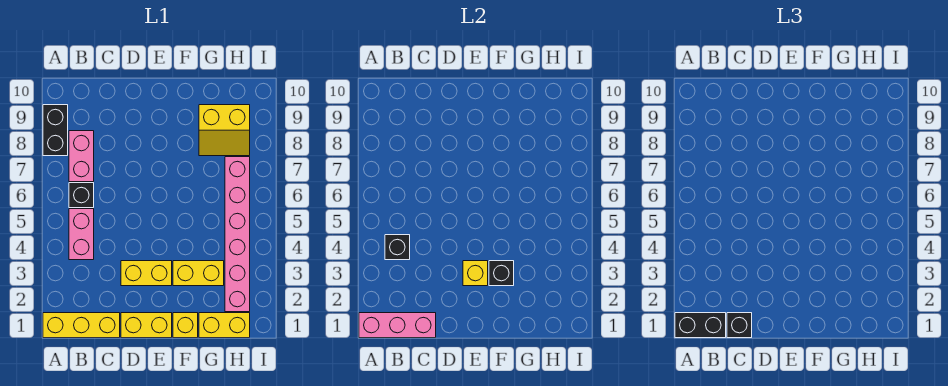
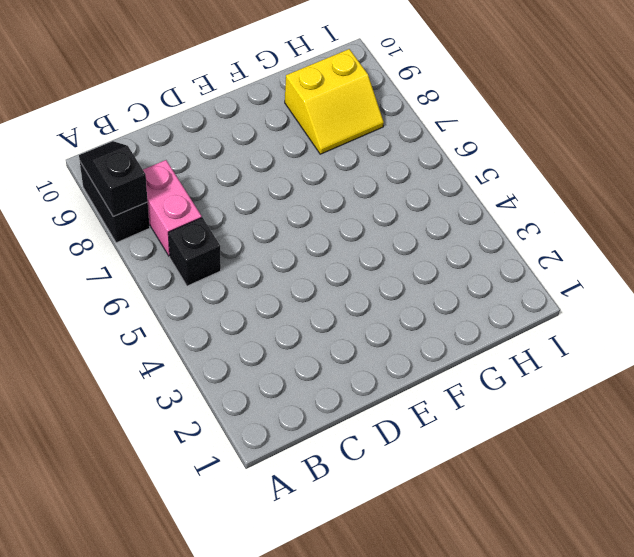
black 1x2 slope [79,141,148,217] -> none
none -> yellow 1x3 brick [43,313,120,338]
none -> pink 1x2 brick [69,209,94,260]
none -> yellow 1x2 brick [121,313,172,338]

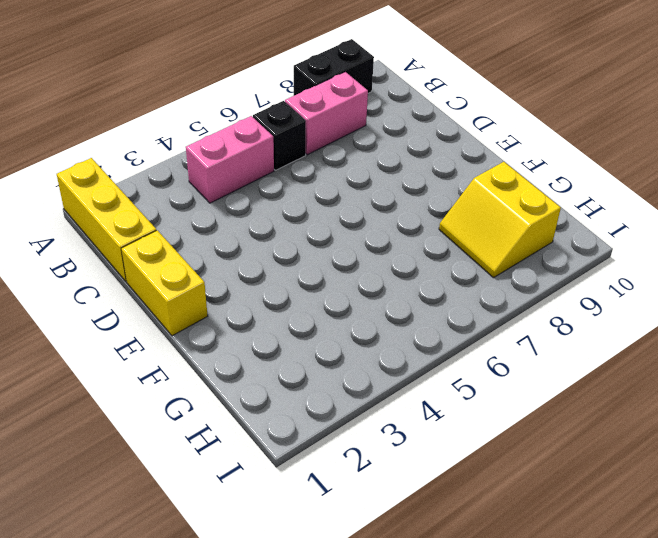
none -> yellow 1x2 brick [121,261,172,286]
none -> yellow 1x1 brick [173,313,198,338]
none -> yellow 1x2 brick [173,261,224,286]

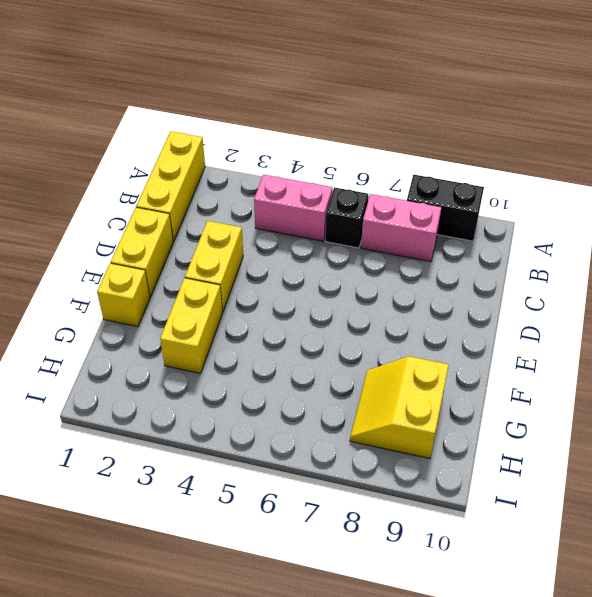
none -> yellow 1x2 brick [199,313,250,338]
none -> pink 1x6 brick [225,157,250,312]
none -> pink 1x3 brick [359,313,436,338]

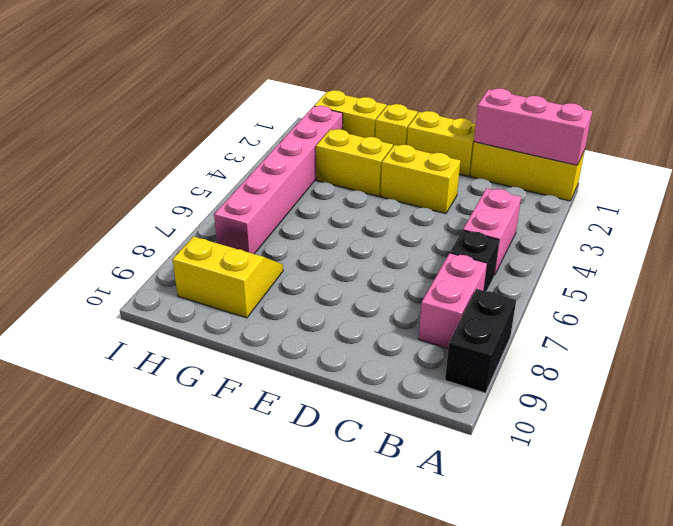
none -> black 1x1 brick [385,235,410,260]
none -> yellow 1x1 brick [463,261,488,286]
none -> black 1x1 brick [489,261,514,286]

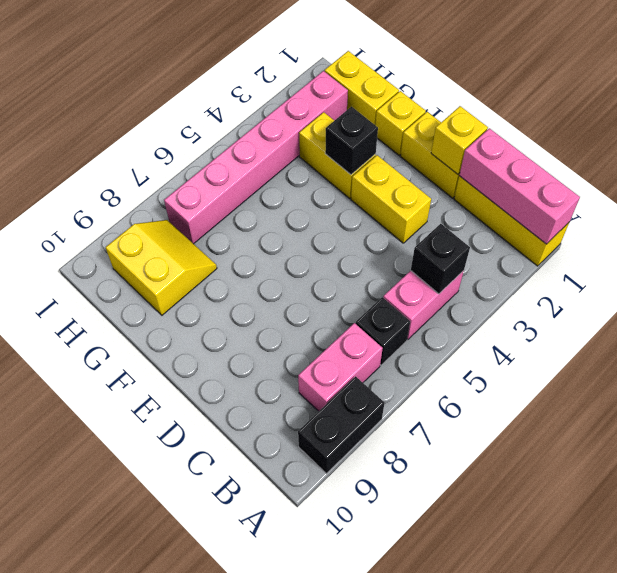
yellow 1x1 brick [431,106,488,174] -> yellow 1x1 brick moved to [463,261,488,286]
none -> black 1x2 brick [675,313,726,338]
none -> black 1x1 brick [727,313,752,338]

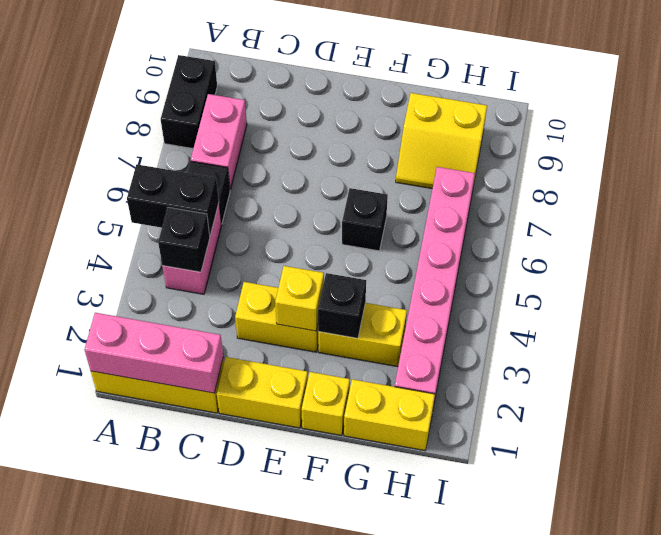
black 1x2 brick [127,165,219,235] -> black 1x2 brick moved to [675,313,726,338]
black 1x1 brick [342,188,388,251] -> black 1x1 brick moved to [727,313,752,338]

